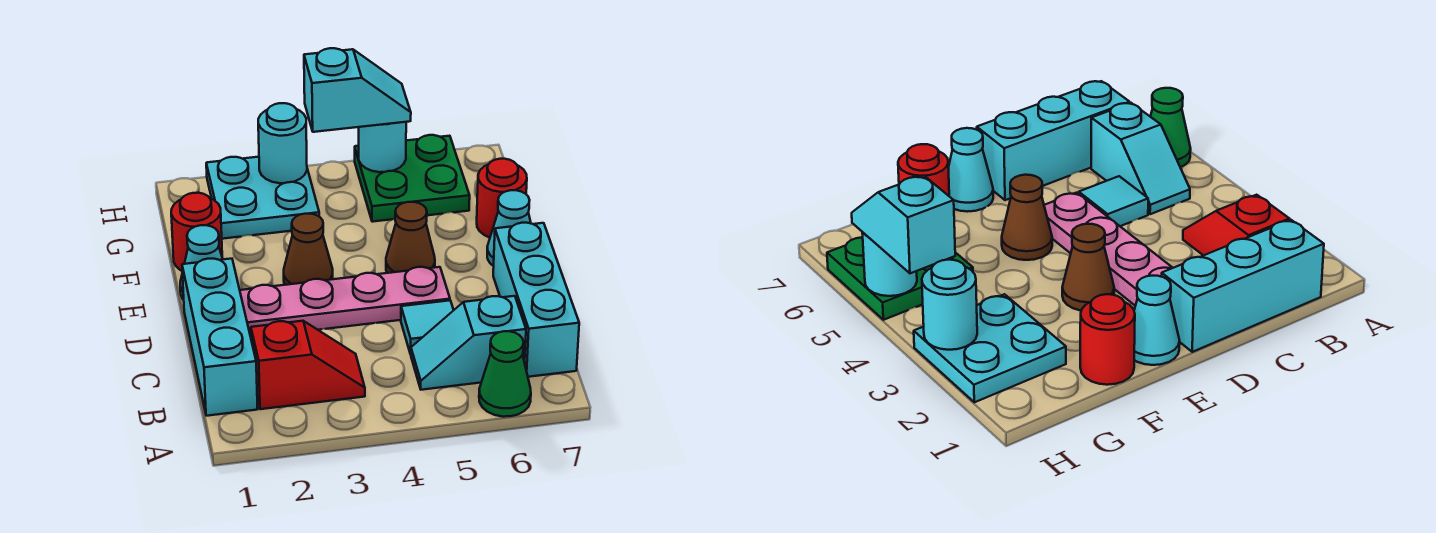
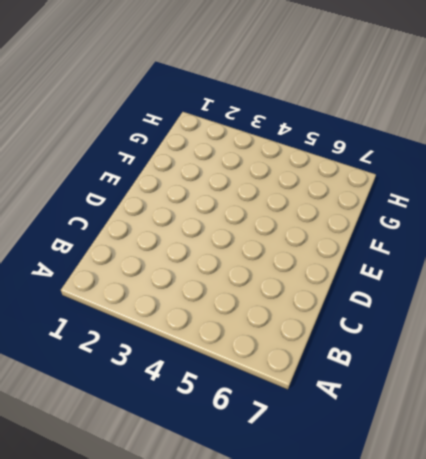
none -> green 1x1 cone [479,331,531,417]
none -> cyan 1x3 brick [182,259,258,416]
none -> red 1x2 slope [251,321,365,409]

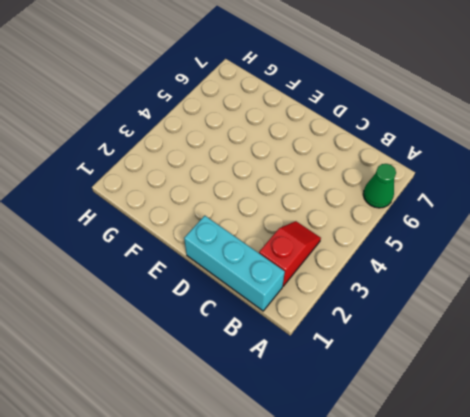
none -> cyan 1x2 slope [411,296,526,390]
none -> cyan 1x3 brick [493,223,579,377]
none -> cyan 1x1 tile [401,300,454,354]

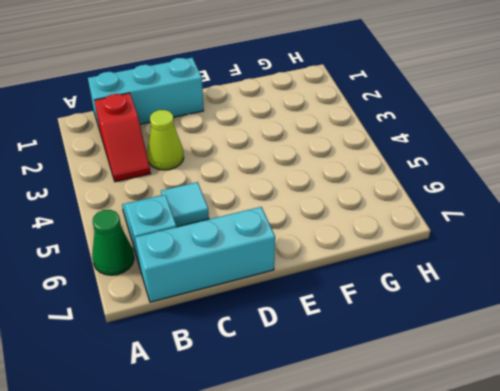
lime 1x1 cone [147,110,184,170] -> none
none -> pink 1x4 plate [240,267,450,337]
none -> cyan 1x1 cone [180,225,223,300]
none -> brown 1x1 cone [284,214,333,285]

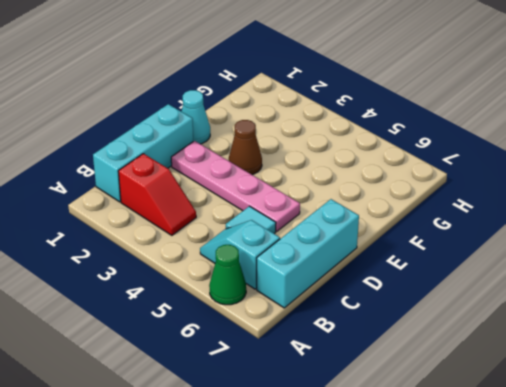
none -> brown 1x1 cone [386,202,435,273]
none -> cyan 1x1 cone [487,190,531,266]
none -> red 1x1 round brick [171,193,222,271]

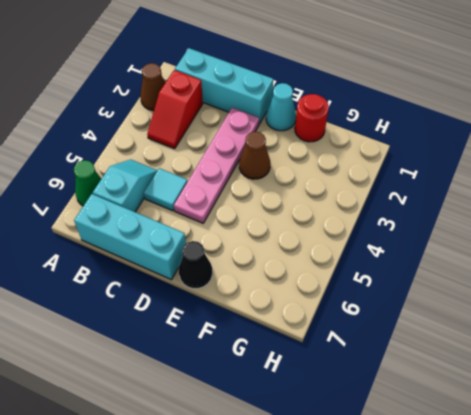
brown 1x1 cone [140,63,165,111] -> brown 1x1 cone moved to [386,202,435,273]
black 1x1 cone [179,241,212,289] -> cyan 1x1 cone [487,190,531,266]
none -> red 1x1 round brick [477,159,527,237]
none -> cyan 2x2 plate [206,157,319,239]
none -> green 2x2 plate [355,135,470,222]

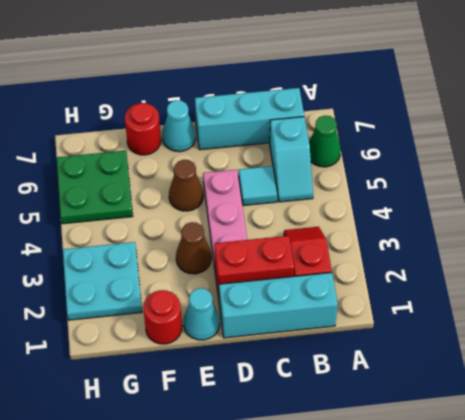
red 1x2 brick [215,236,294,293] -> none
none -> cyan 1x1 round brick [258,103,307,183]
none -> cyan 1x1 round brick [359,122,406,172]
none -> cyan 1x2 slope [304,48,411,132]

